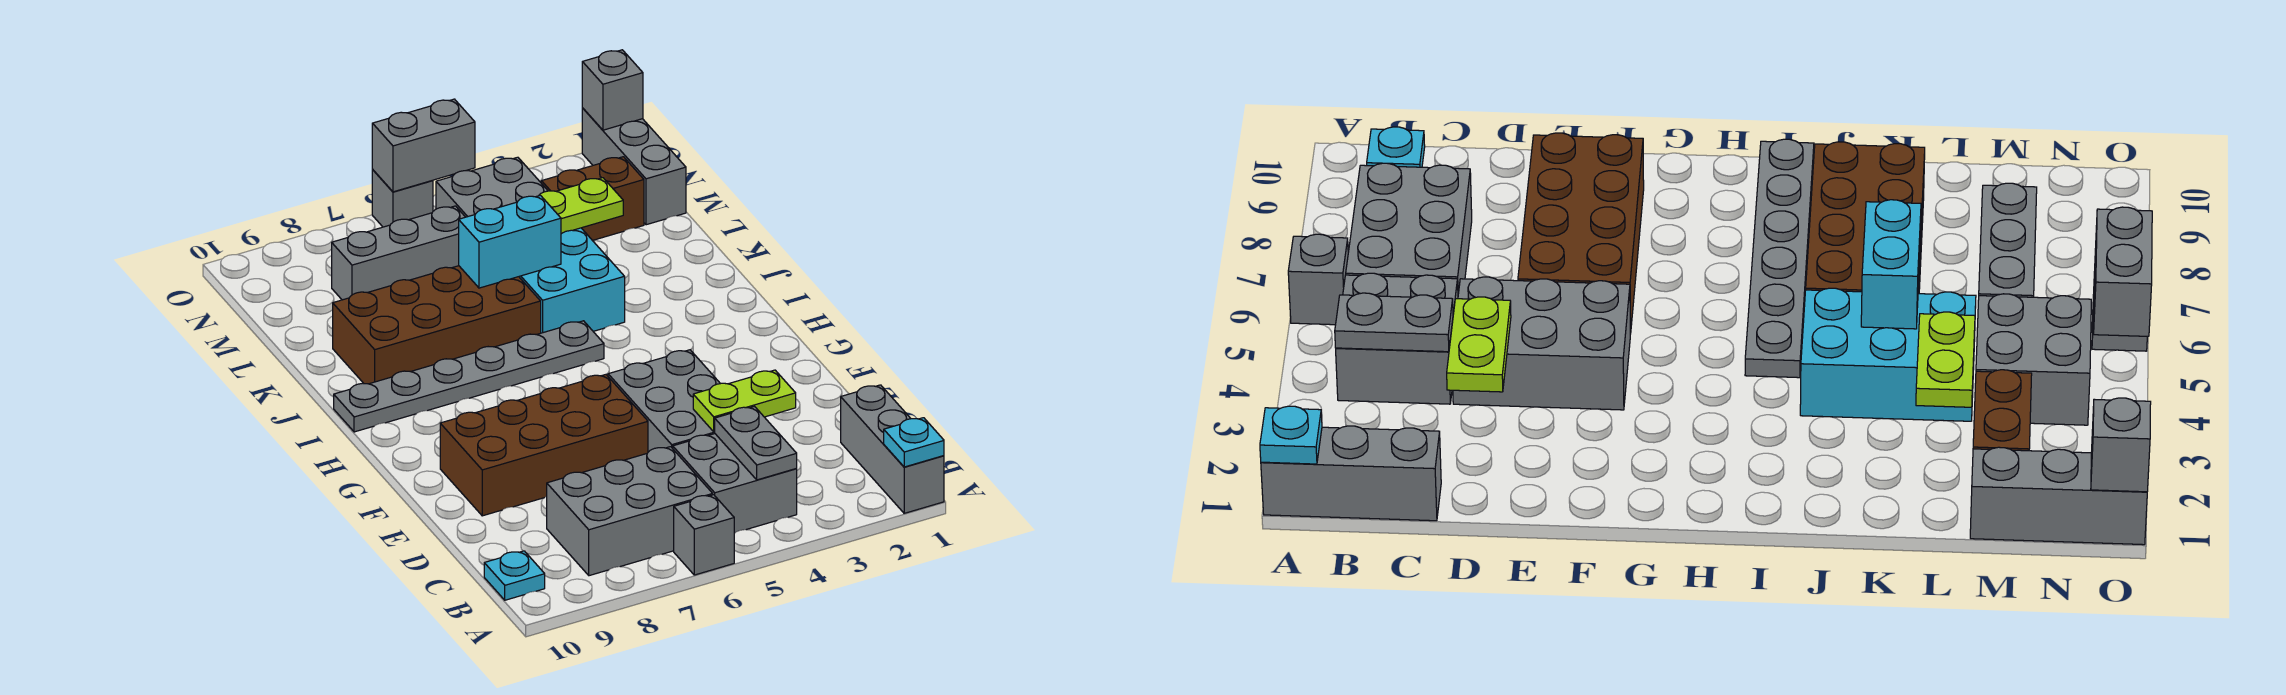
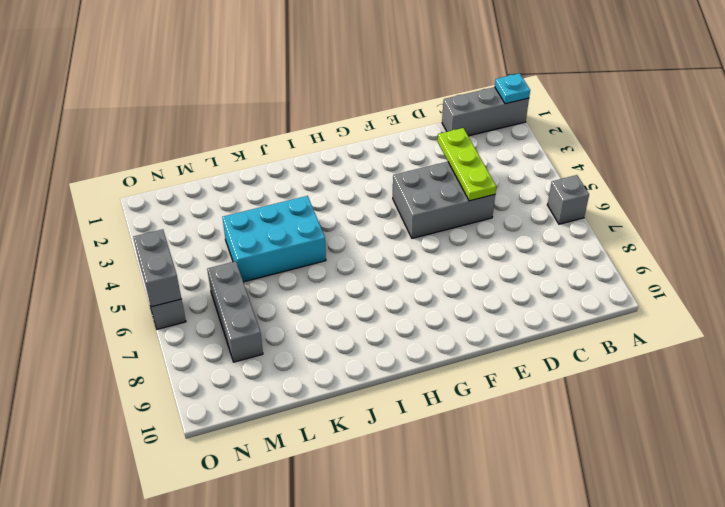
lime 1x3 plate [438,128,496,201] -> lime 1x2 plate [693,370,796,432]
none -> grey 2x2 brick [673,434,797,533]
none -> grey 2x3 brick [547,447,713,576]
none -> cyan 1x1 plate [484,551,545,600]

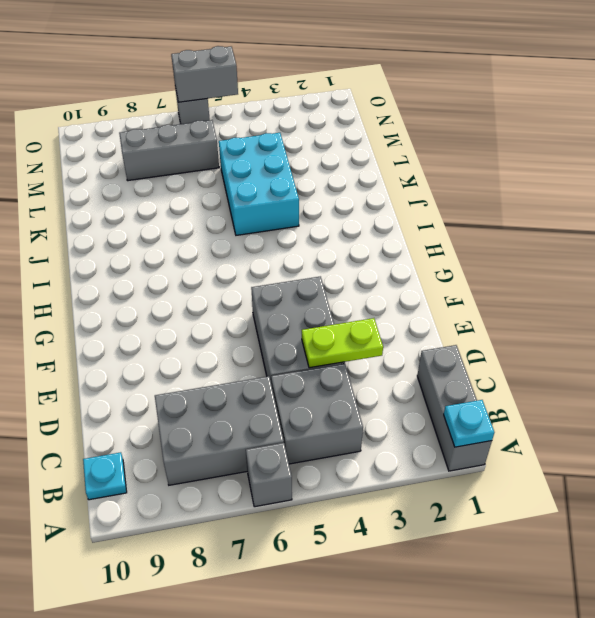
none -> brown 2x4 brick [440,375,648,516]
none -> grey 1x6 plate [334,321,604,432]
none -> brown 2x4 brick [333,266,541,384]

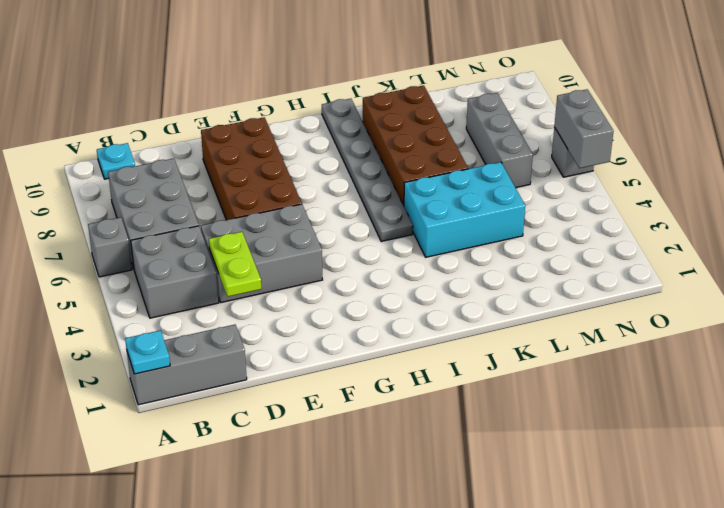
none -> grey 1x3 brick [582,108,686,225]
none -> brown 1x2 brick [541,157,644,240]
none -> grey 2x2 brick [436,157,548,217]

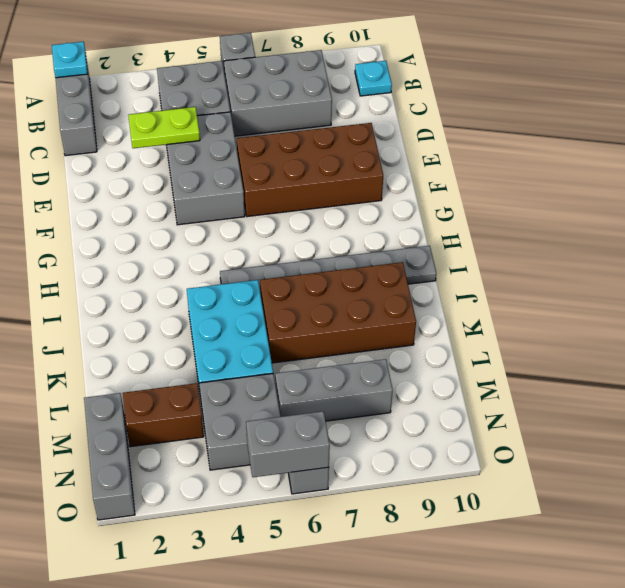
none -> grey 1x2 plate [715,407,797,480]
none -> cyan 1x2 brick [459,195,561,288]
none -> lime 1x2 plate [539,178,623,234]

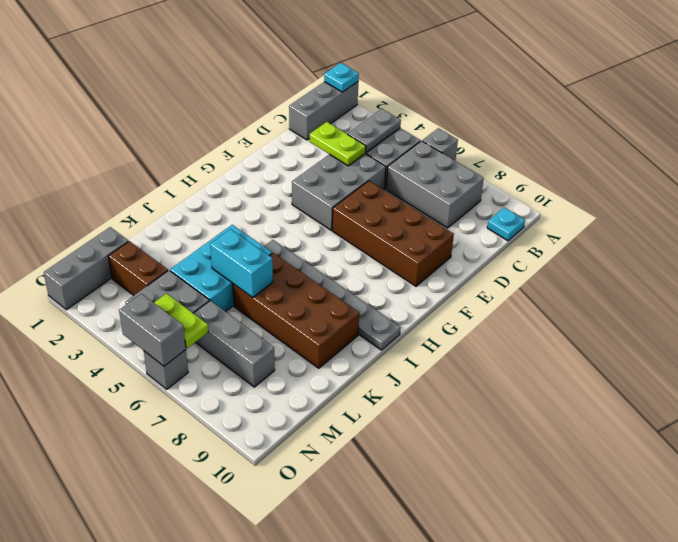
lime 1x2 plate [154,294,208,348] -> lime 1x2 plate moved to [539,178,623,234]
none -> grey 1x1 brick [582,50,643,130]

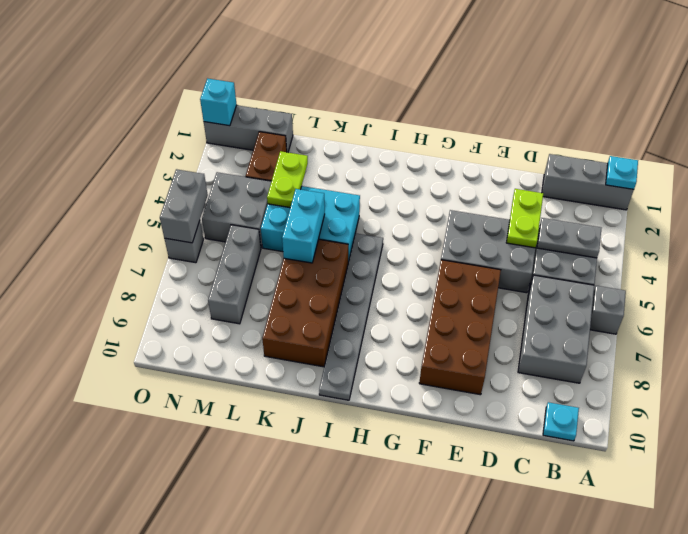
cyan 1x1 brick [200,78,237,126] -> grey 1x1 brick [582,50,643,130]

